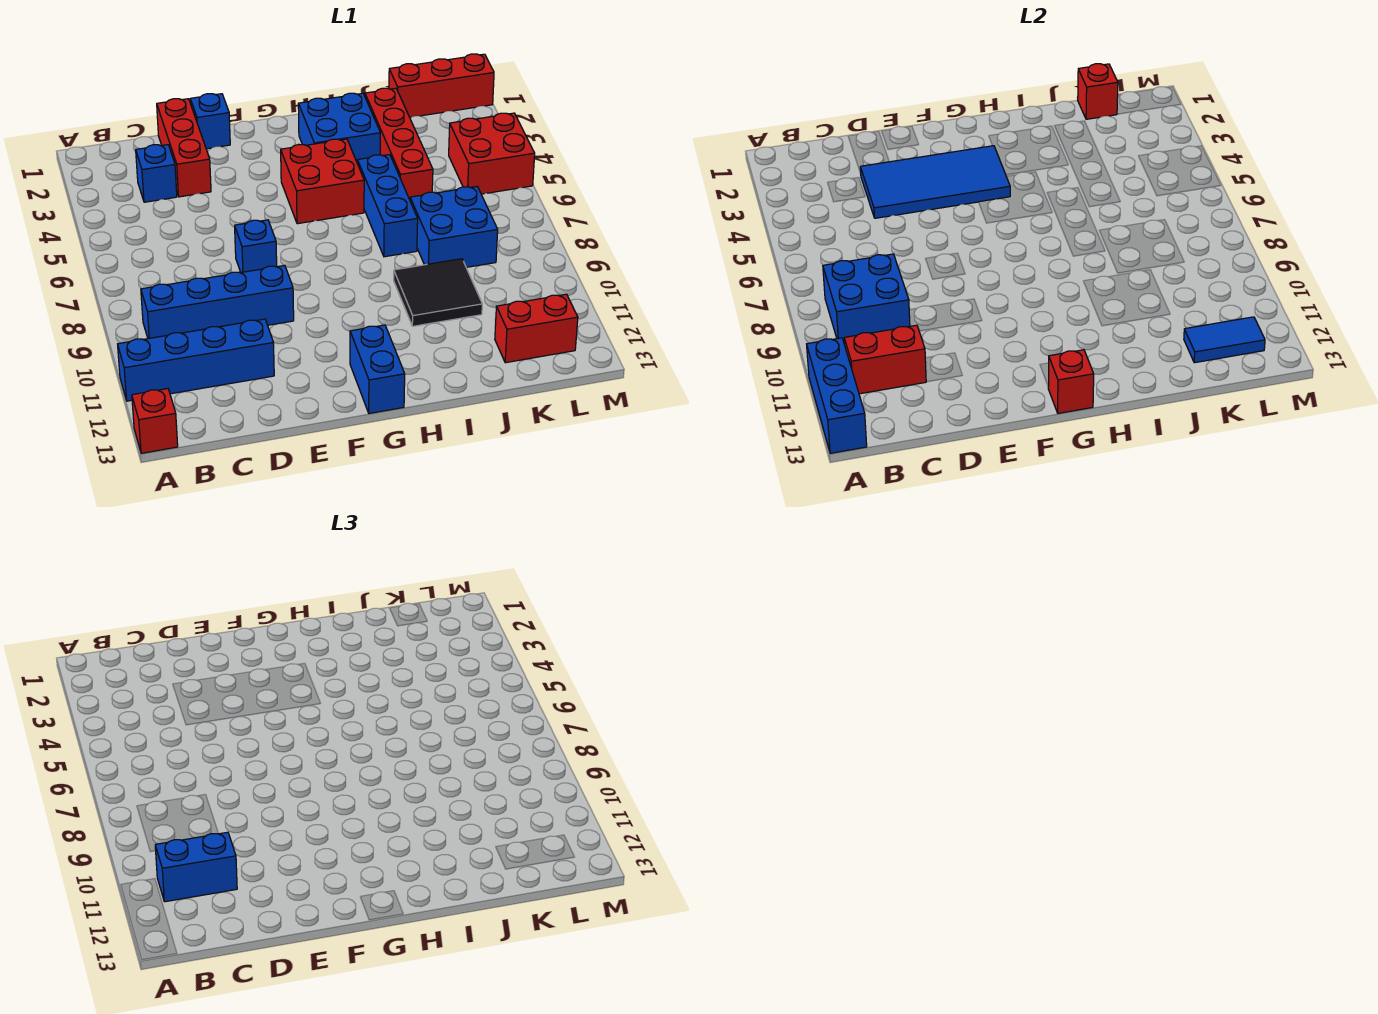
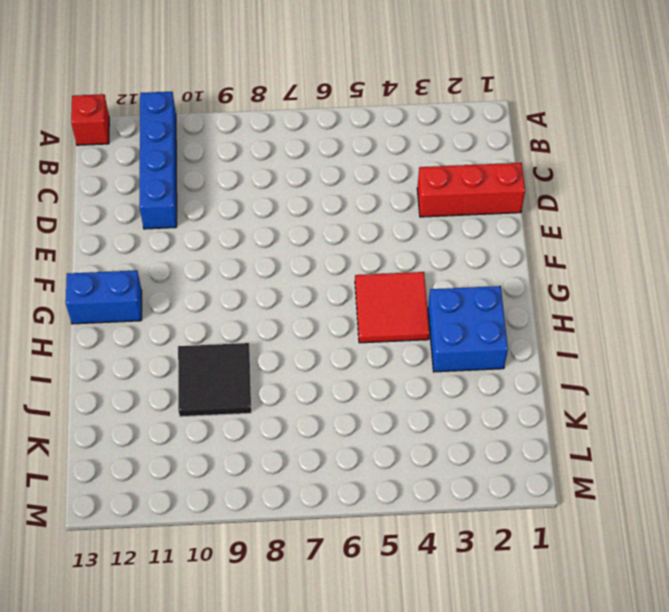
red 2x2 tile [355,272,430,343] -> red 2x2 brick [281,139,364,224]
none -> blue 1x4 brick [141,265,294,339]
none -> blue 1x1 brick [136,145,177,202]
none -> blue 1x1 brick [190,94,230,149]

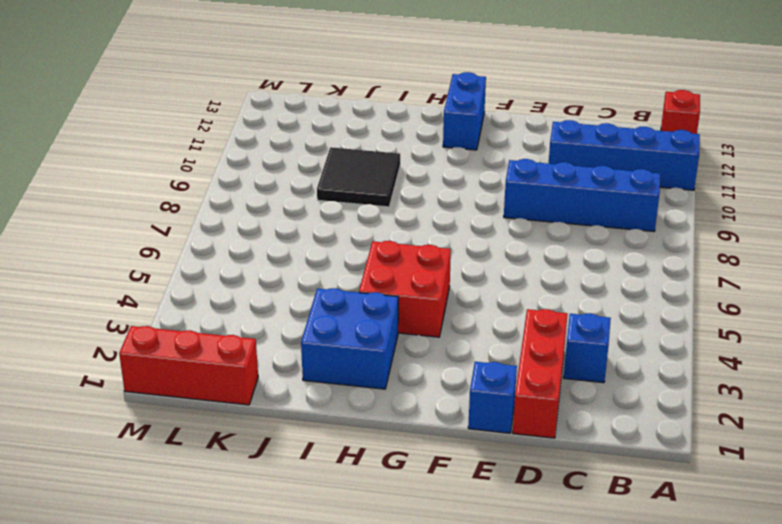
none -> blue 1x1 brick [235,220,277,272]
none -> blue 1x3 brick [357,155,418,257]
none -> red 1x4 brick [365,88,433,200]

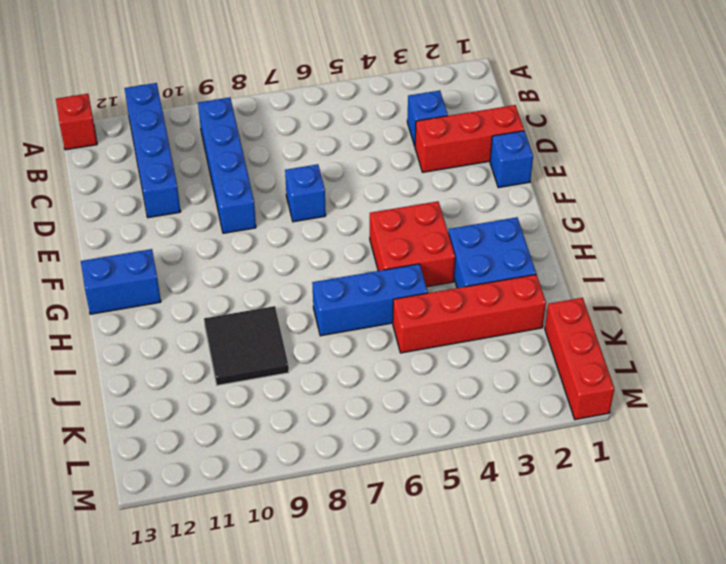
none -> blue 2x2 brick [410,187,498,267]
none -> red 1x2 brick [495,294,578,363]
none -> red 2x2 brick [449,113,535,194]

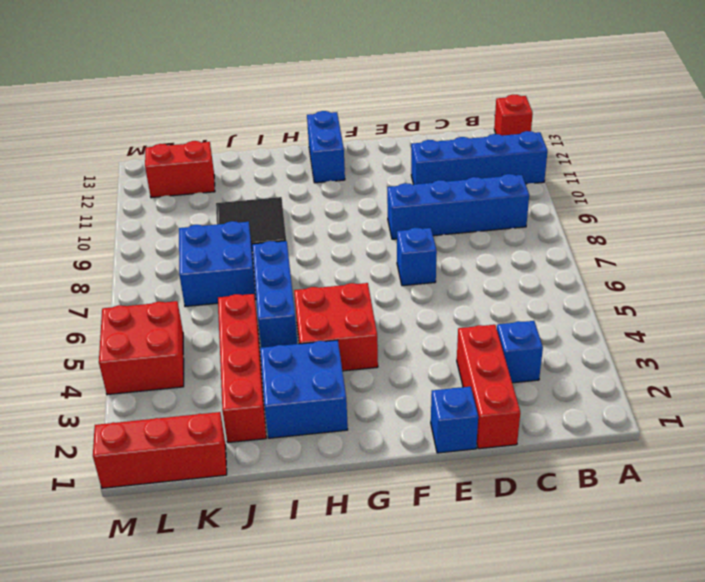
none -> blue 1x3 brick [807,338,867,453]
none -> blue 2x2 brick [823,254,910,344]
none -> red 1x2 brick [844,325,926,394]

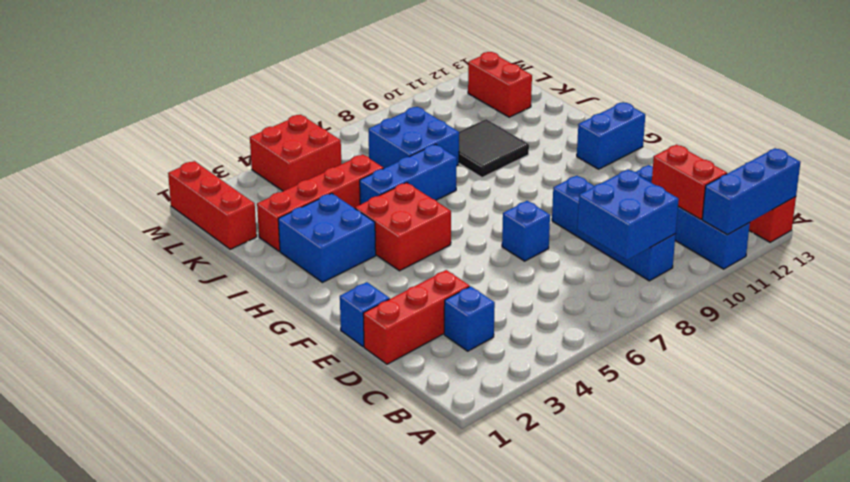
none -> blue 2x4 tile [860,146,1010,218]
none -> red 1x1 brick [1048,350,1094,413]
none -> red 1x1 brick [1078,64,1118,119]

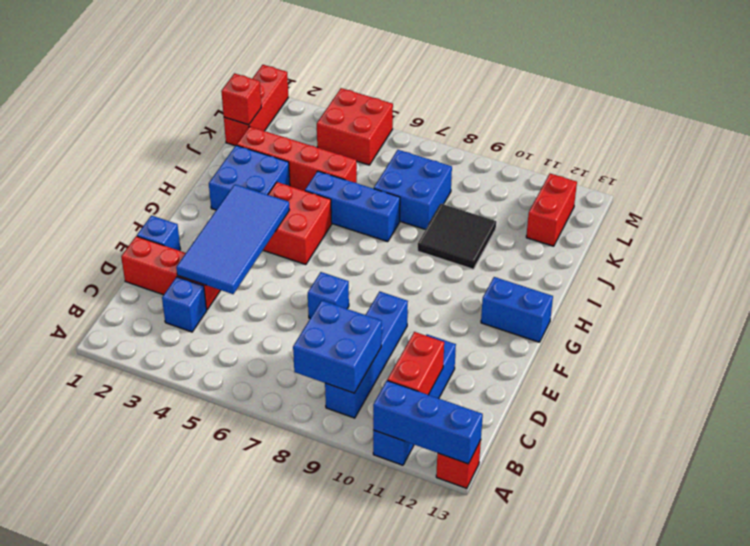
none -> red 1x1 brick [1048,350,1094,413]
none -> blue 1x2 tile [1184,317,1265,363]
none -> blue 1x2 brick [155,832,237,902]

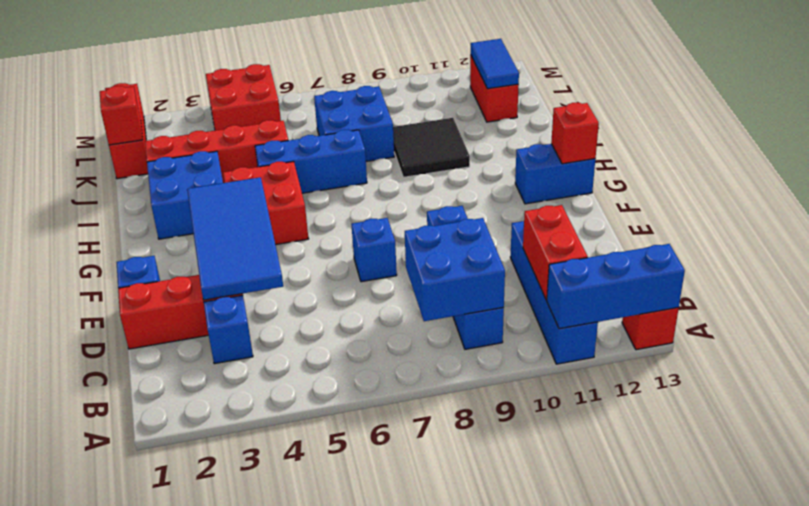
none -> blue 1x2 brick [155,832,237,902]

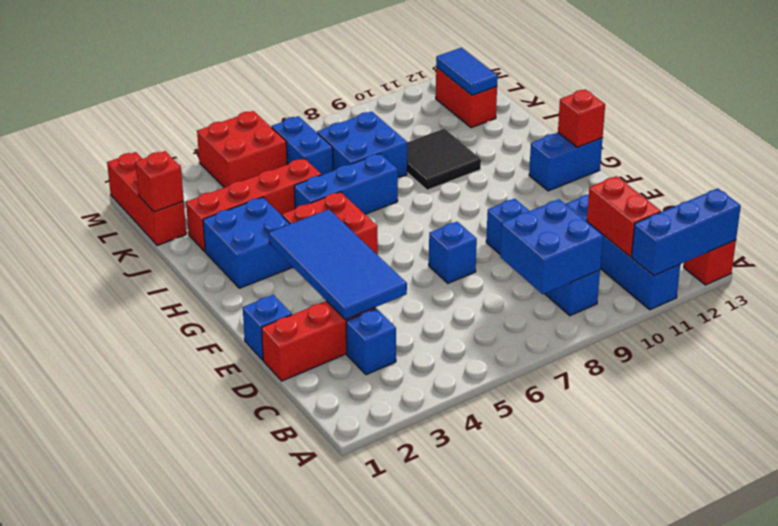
blue 1x2 brick [272,116,333,175] -> blue 1x2 brick moved to [155,832,237,902]

